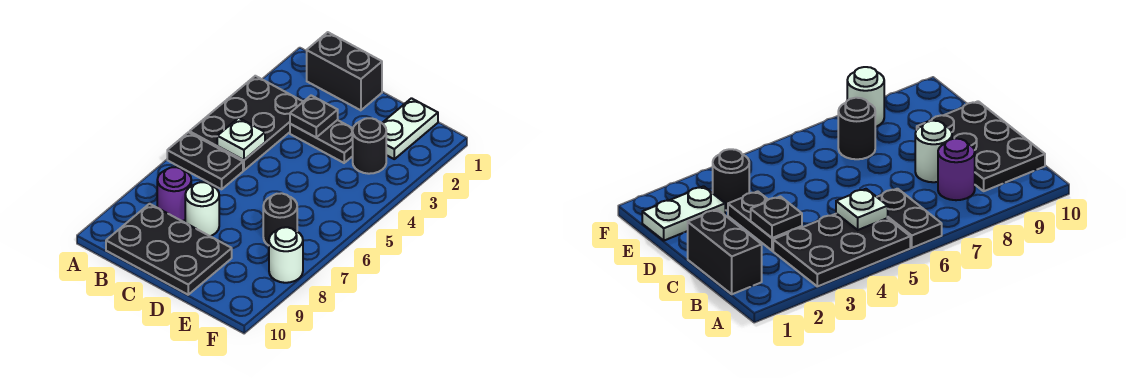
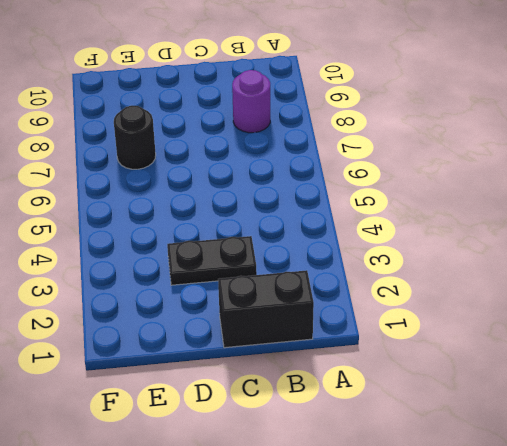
none -> black 2x3 plate [190,76,303,171]
none -> black 1x2 plate [167,132,243,189]
none -> black 2x3 plate [106,204,232,295]

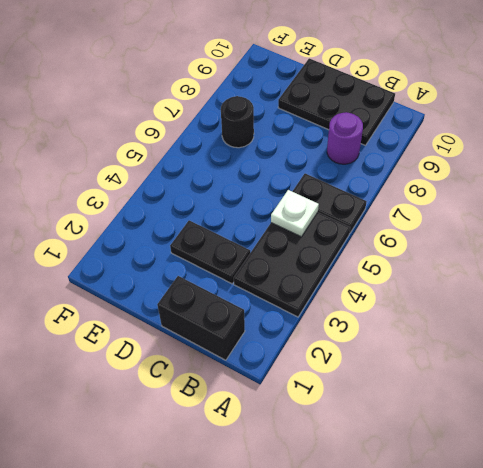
none -> white 1x1 round brick [185,182,219,236]
none -> white 1x2 plate [382,98,438,159]
none -> black 1x1 round brick [353,118,386,174]

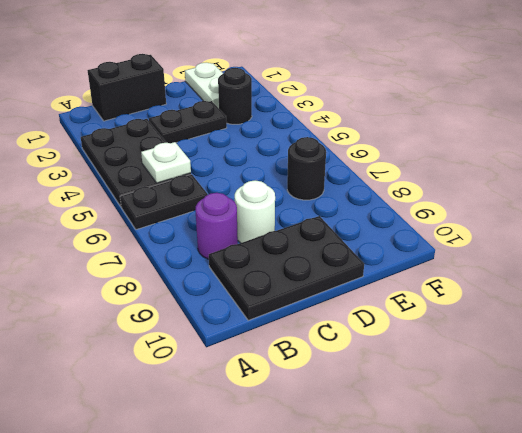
none -> white 1x1 round brick [269,227,303,283]
none -> black 1x1 plate [290,95,338,137]

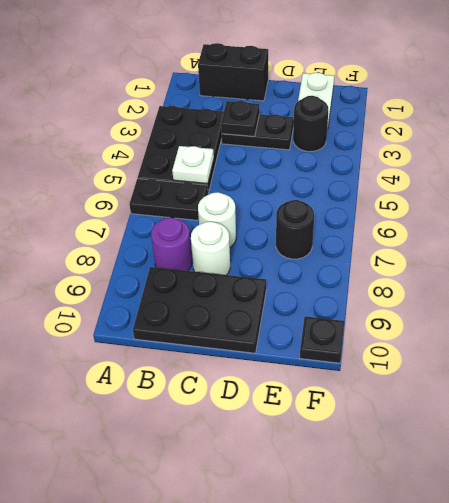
white 1x1 round brick [198,192,236,247] -> white 1x1 round brick moved to [269,227,303,283]
black 1x1 plate [300,317,344,363] -> none

